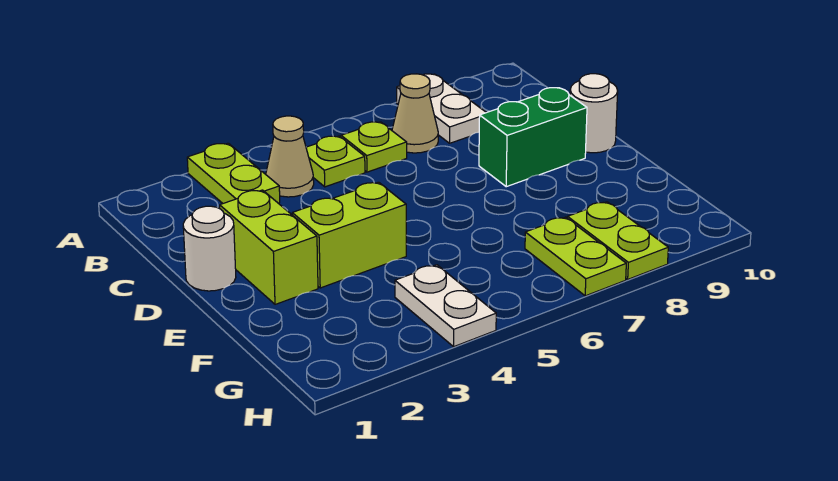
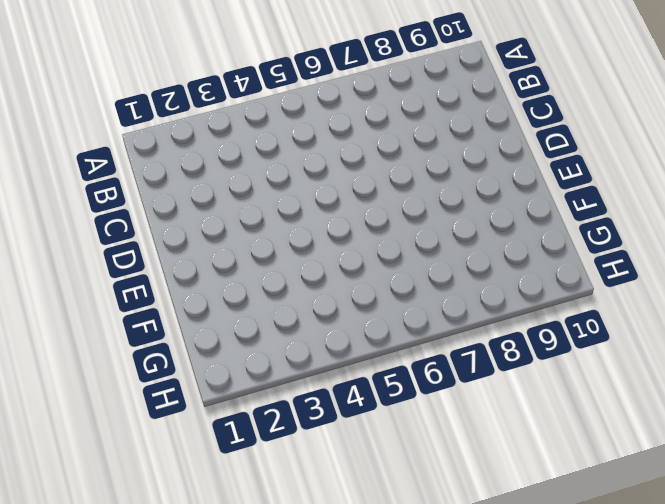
none -> lime 1x2 plate [187,143,280,203]
none -> white 1x2 plate [397,74,486,143]
none -> tan 1x1 cone [266,116,314,197]

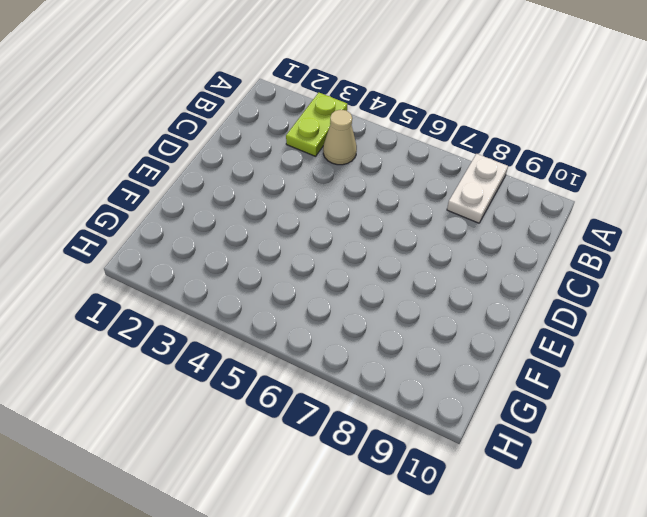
none -> lime 1x1 plate [306,136,365,187]
none -> lime 1x1 plate [341,122,407,172]
none -> tan 1x1 cone [392,74,438,153]

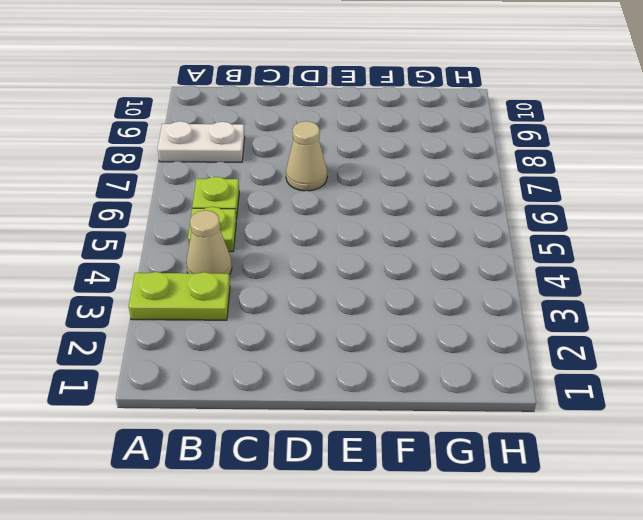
tan 1x1 cone [286,121,327,191] -> tan 1x1 cone moved to [392,74,438,153]
none -> white 1x1 round brick [183,206,236,291]
none -> lime 1x2 brick [220,190,318,304]
none -> green 1x2 brick [479,88,587,187]

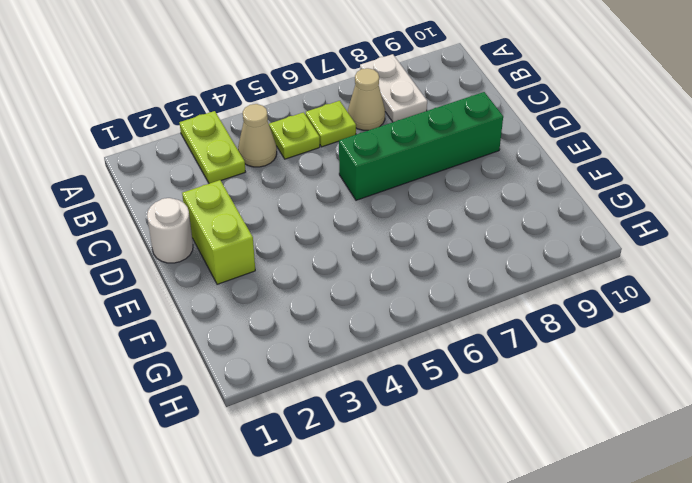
green 1x4 brick [339,92,503,200] -> green 1x2 brick [479,88,587,187]
none -> white 1x1 round brick [570,74,618,153]
none -> lime 1x2 brick [292,182,406,288]
none -> white 1x2 plate [395,265,496,347]

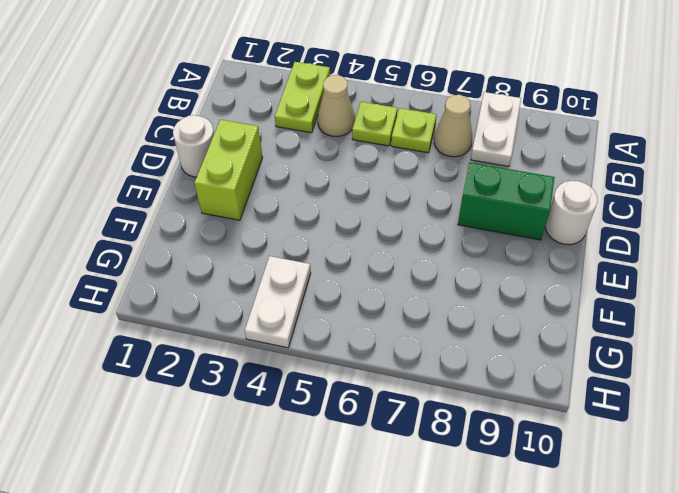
none -> lime 1x2 brick [292,182,406,288]
none -> lime 1x2 plate [525,217,626,296]
none -> lime 1x2 plate [567,202,668,279]

